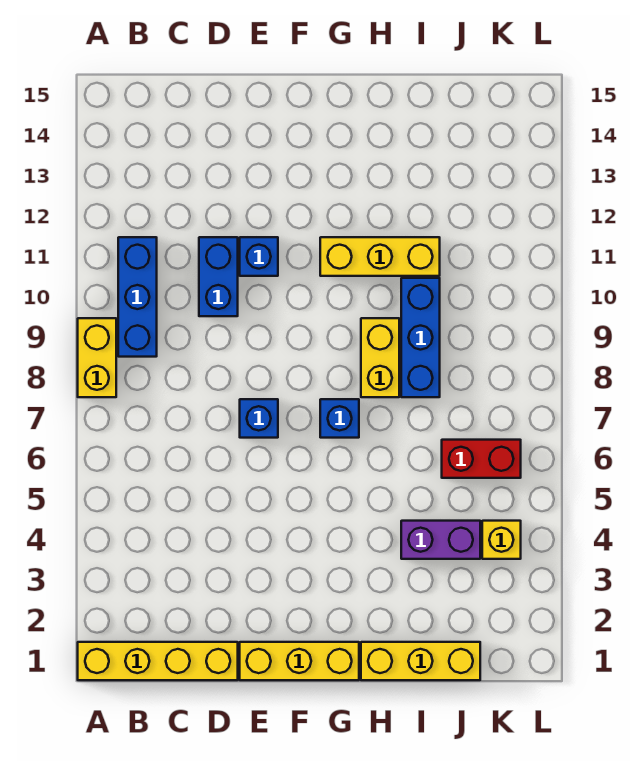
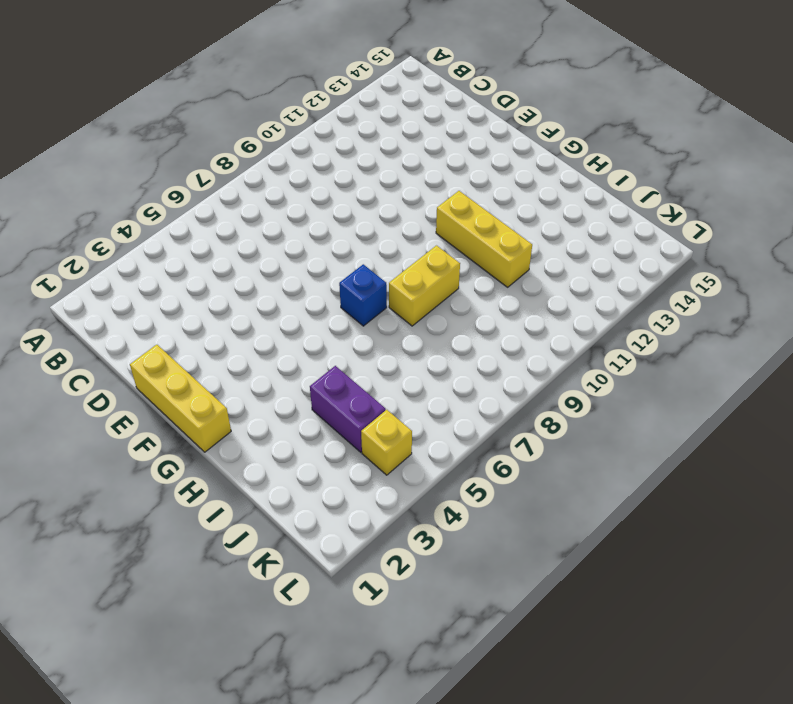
none -> yellow 1x4 brick [78,642,238,680]
none -> yellow 1x2 brick [78,318,116,397]
none -> blue 1x3 brick [118,237,157,357]

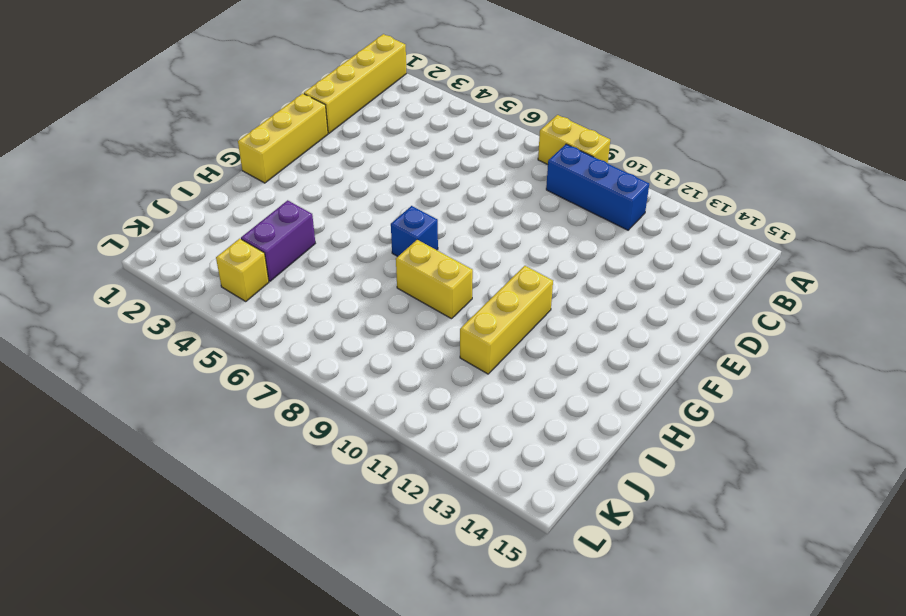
none -> blue 1x2 brick [199,237,238,316]
none -> blue 1x1 brick [240,399,278,438]
none -> blue 1x1 brick [240,237,278,276]

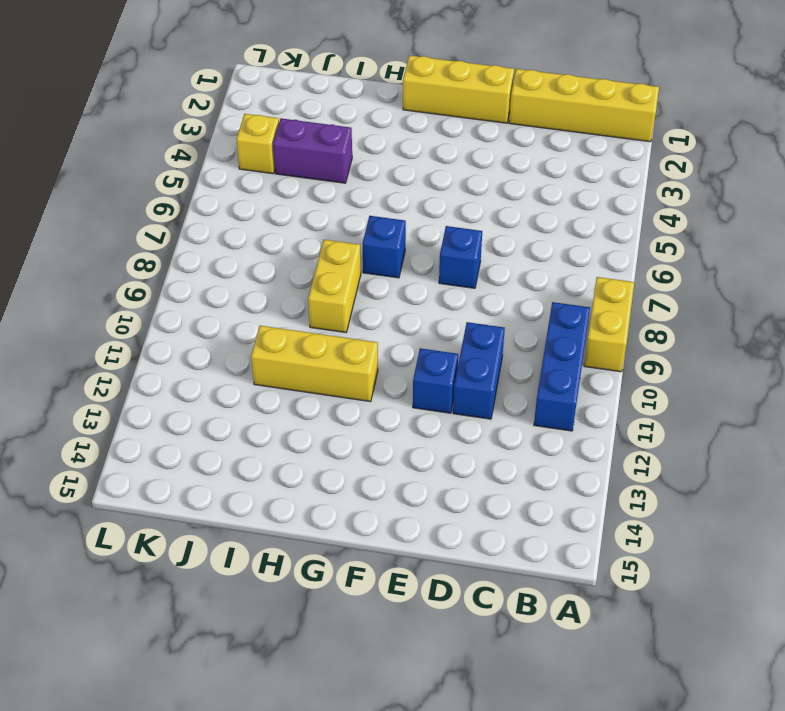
none -> yellow 1x3 brick [361,642,480,680]
none -> blue 1x3 brick [401,278,440,397]
none -> red 1x2 brick [442,440,521,478]

